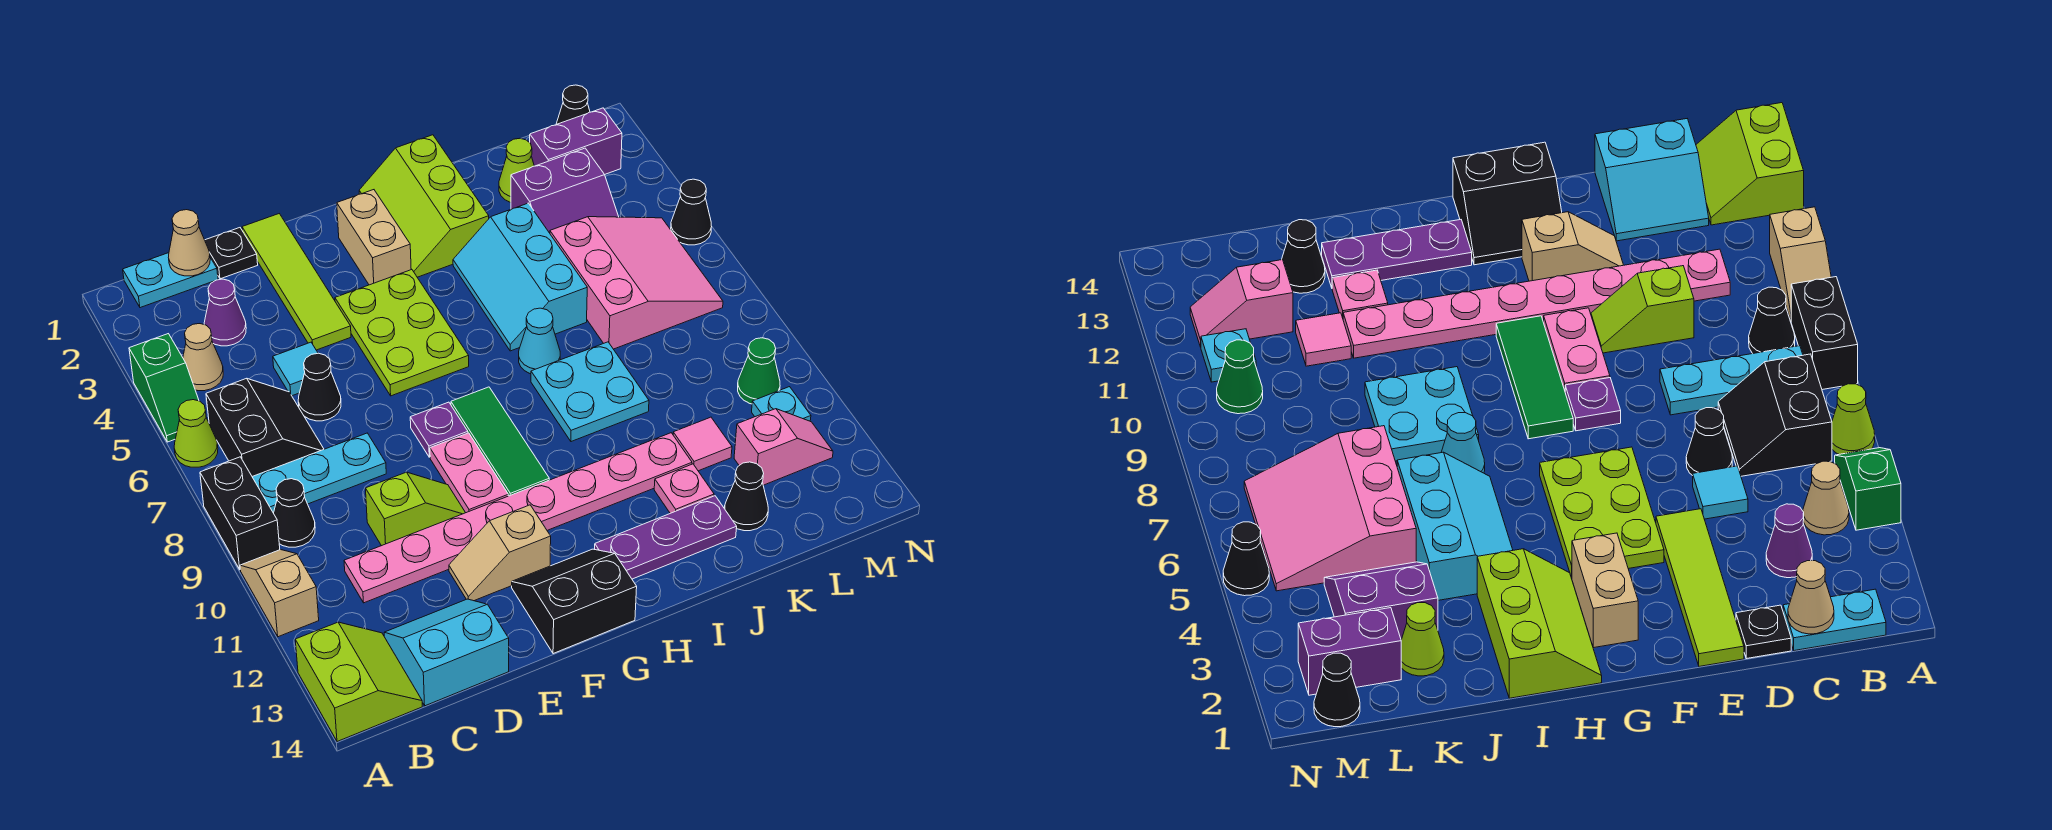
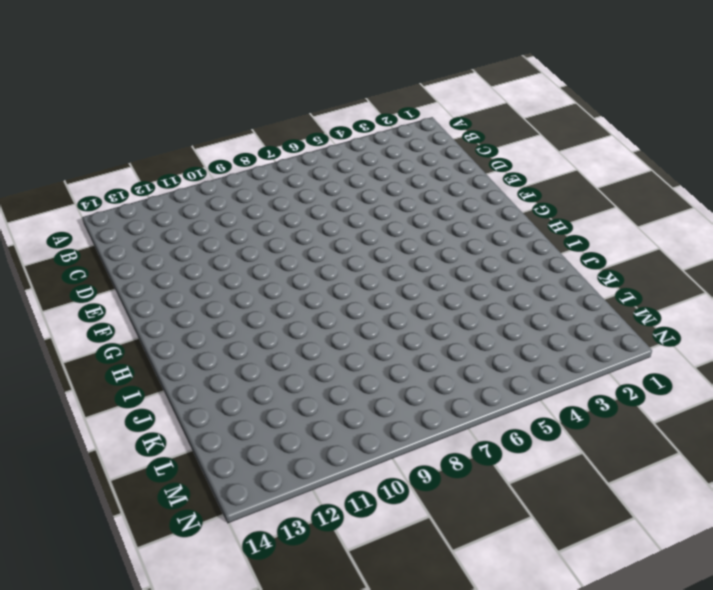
none -> green 1x2 slope [129,334,199,442]
none -> lime 1x1 cone [174,400,218,467]
none -> black 1x2 brick [200,457,280,569]
none -> tan 1x2 slope [240,550,319,637]

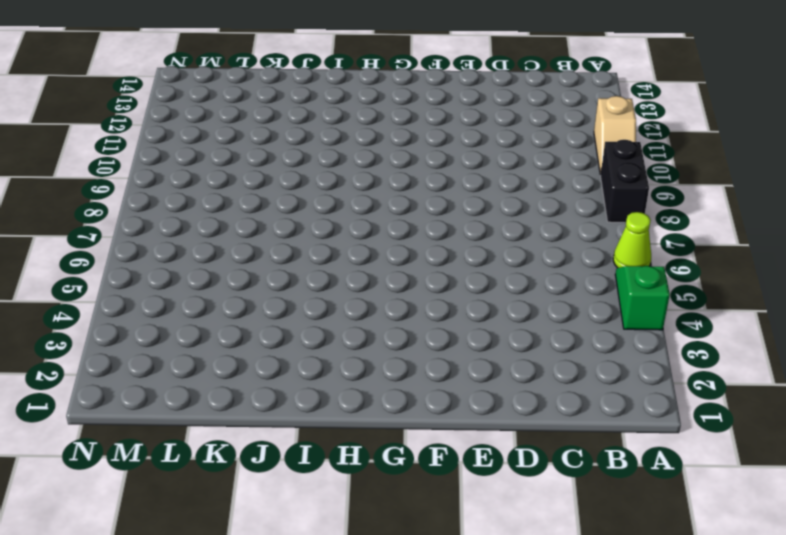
none -> lime 2x2 slope [295,622,422,742]
none -> cyan 1x2 plate [123,253,218,308]
none -> tan 1x1 cone [183,324,223,391]
none -> black 2x2 slope [206,378,324,476]

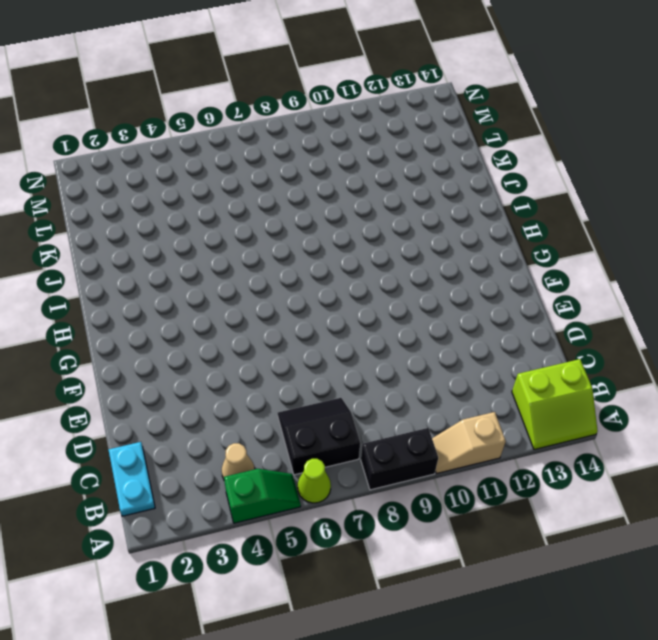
lime 2x2 slope [512,359,598,450] -> lime 2x2 slope turned to [295,622,422,742]
none -> cyan 1x3 plate [252,433,386,513]
none -> black 1x1 cone [274,479,315,547]
none -> purple 1x1 cone [204,279,246,346]
none -> pink 1x8 plate [344,433,692,603]

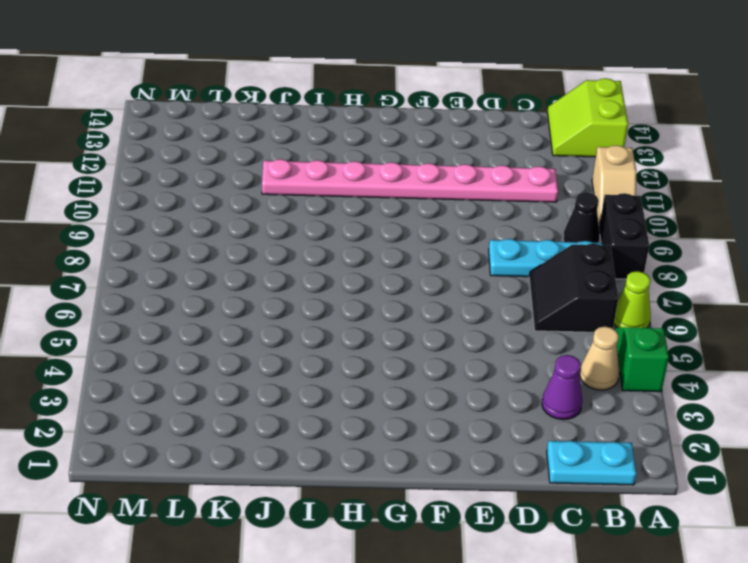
none -> cyan 2x2 slope [384,599,509,706]
none -> black 1x1 plate [205,228,258,279]
none -> cyan 1x1 tile [273,342,318,396]
none -> black 1x1 cone [298,353,341,421]

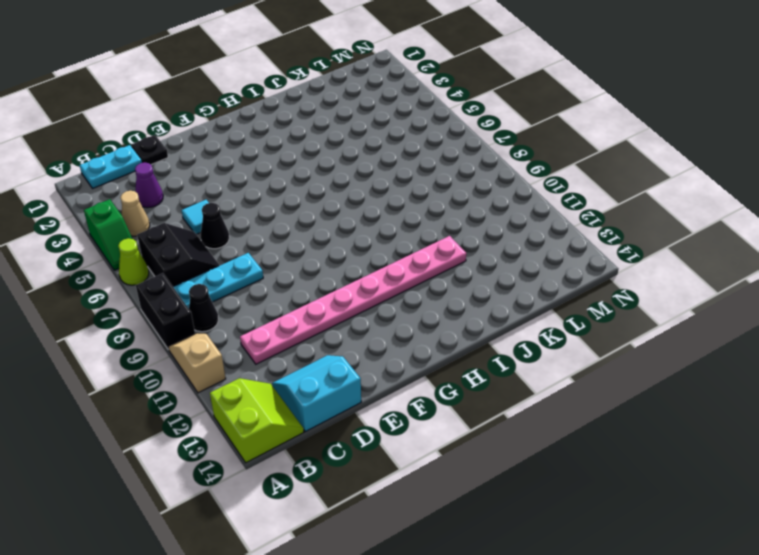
none -> lime 1x2 slope [366,472,465,546]
none -> lime 1x4 tile [242,214,351,350]
none -> tan 1x2 slope [449,505,551,601]
none -> lime 2x3 plate [335,269,469,396]

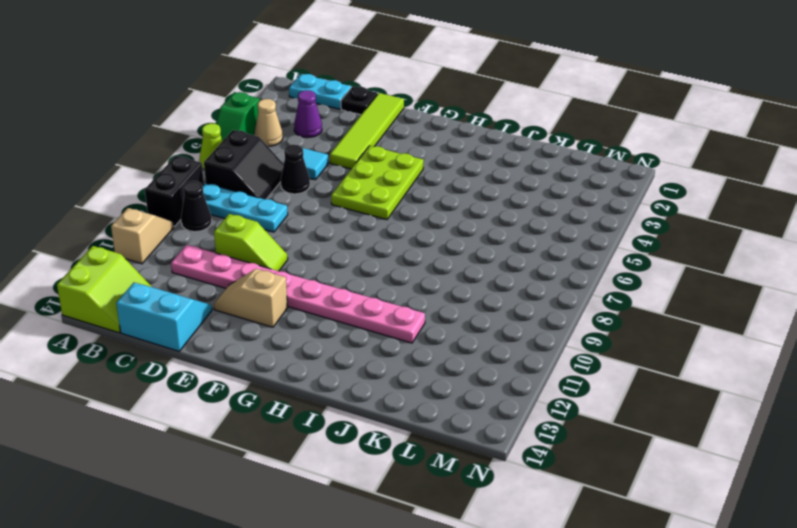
none -> purple 1x1 plate [410,402,468,457]
none -> pink 1x2 plate [430,433,508,513]
none -> black 2x2 slope [512,549,637,654]
none -> tan 1x2 brick [337,190,411,285]

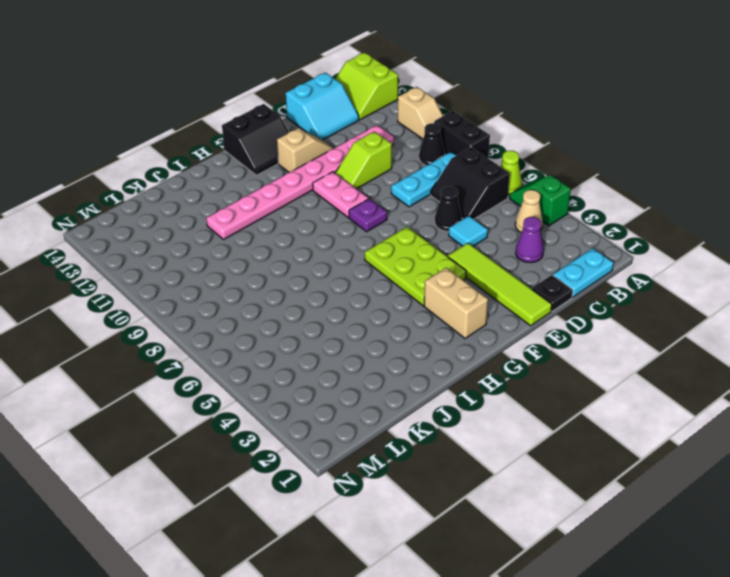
none -> green 1x3 tile [451,387,549,496]
none -> lime 2x3 slope [359,135,489,277]
none -> purple 1x3 plate [595,496,737,579]
none -> cyan 2x3 slope [453,203,587,351]

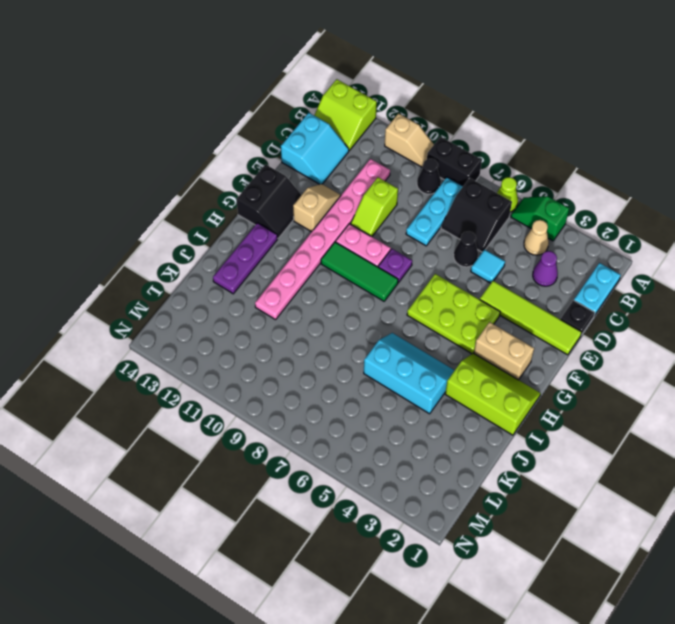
none -> cyan 1x1 cone [519,308,560,374]
none -> cyan 2x2 plate [531,342,649,442]
none -> pink 1x1 plate [654,464,714,513]
none -> lime 1x1 cone [499,138,534,202]

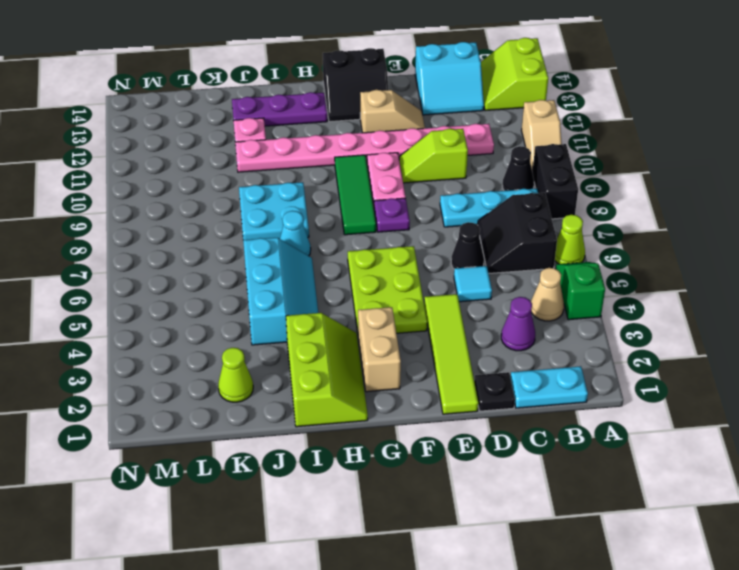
none -> purple 2x2 slope [511,148,619,233]
none -> pink 3x3 slope [550,217,723,349]
none -> pink 1x1 tile [673,417,732,471]
none -> black 1x1 cone [725,462,768,531]

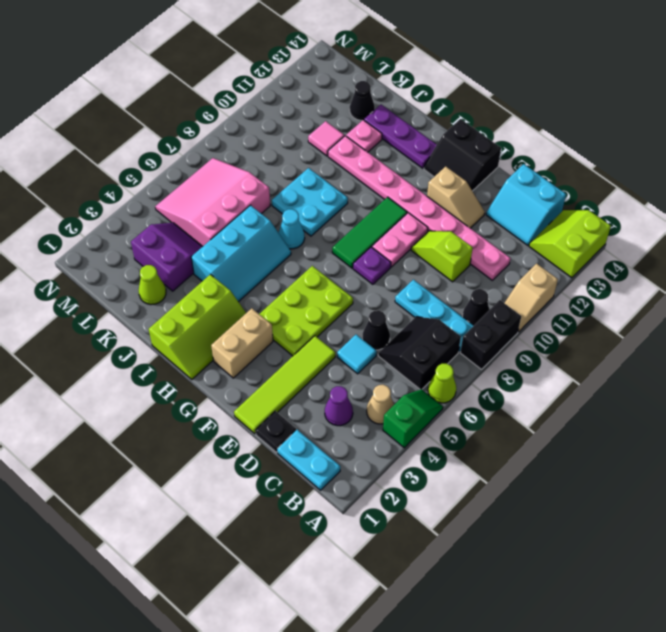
none -> purple 1x2 brick [530,108,622,174]
none -> pink 1x2 slope [734,409,833,485]
none -> black 1x1 cone [556,85,590,124]
none -> green 1x1 cone [738,338,780,404]

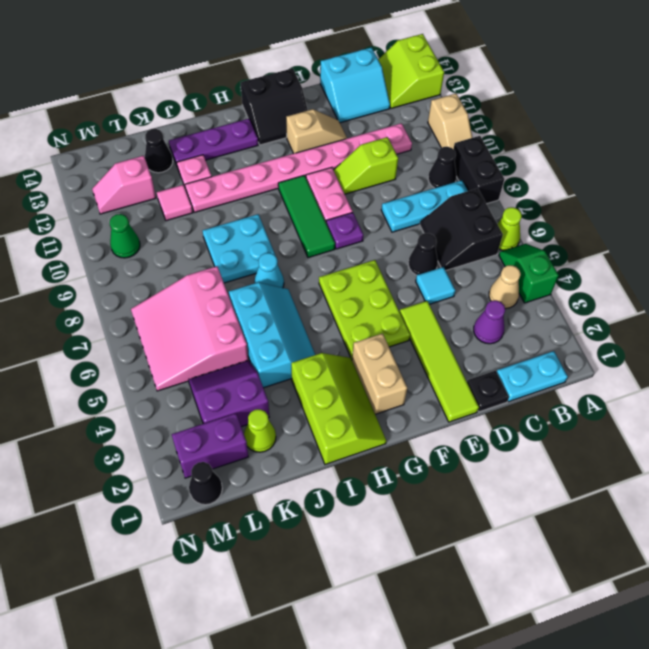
none -> cyan 1x1 plate [752,387,811,421]
none -> black 1x1 cone [671,179,712,245]
none -> tan 1x1 cone [168,210,210,276]

